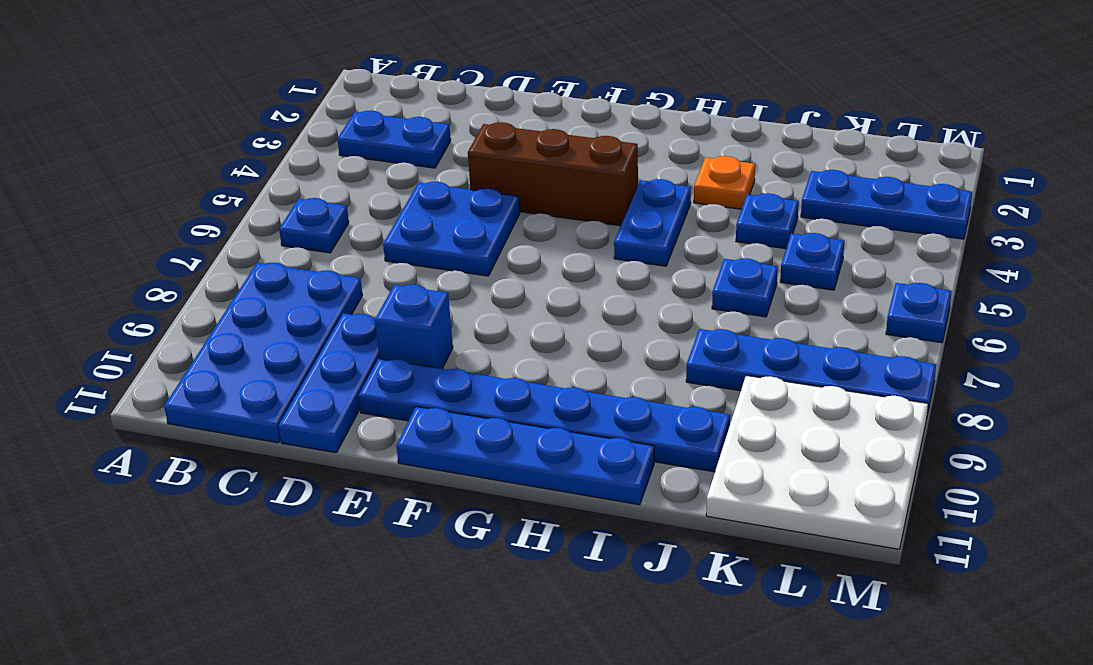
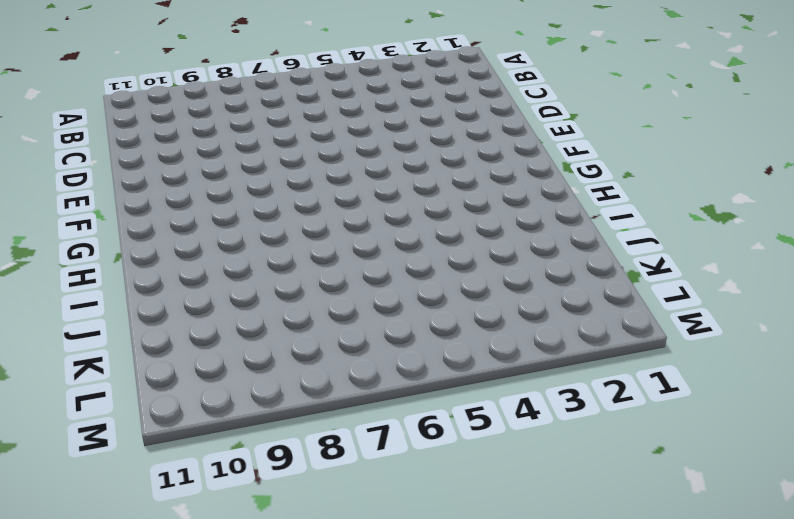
none -> blue 1x2 plate [338,111,451,168]
none -> blue 1x1 plate [279,198,349,253]
none -> blue 2x4 plate [164,263,362,443]

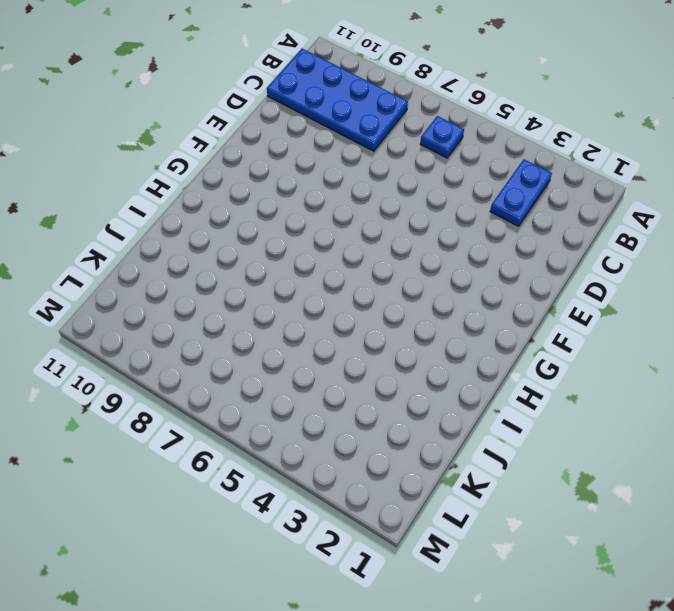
none -> blue 2x2 plate [383,182,520,276]
none -> blue 1x3 plate [279,313,379,453]
none -> brown 1x3 brick [468,122,638,226]

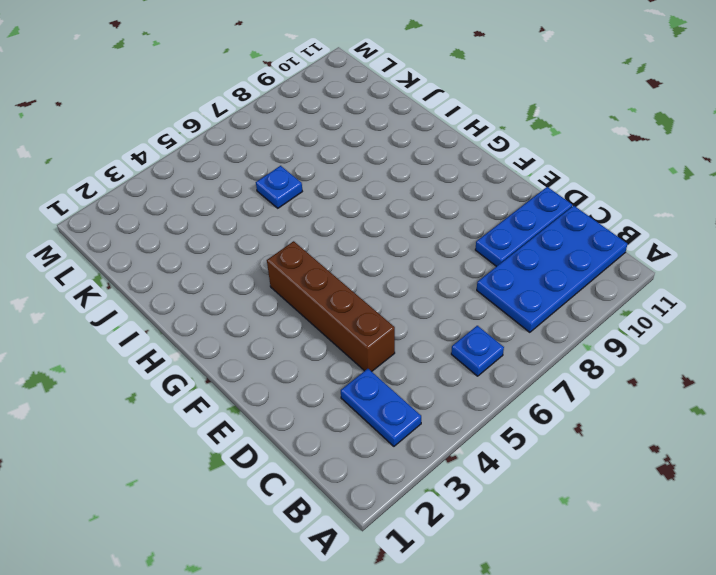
brown 1x4 brick [267,241,395,371] -> brown 1x3 brick [468,122,638,226]
none -> blue 2x2 plate [383,182,520,276]
none -> blue 1x1 brick [375,285,453,369]
none -> blue 1x6 plate [359,359,730,472]

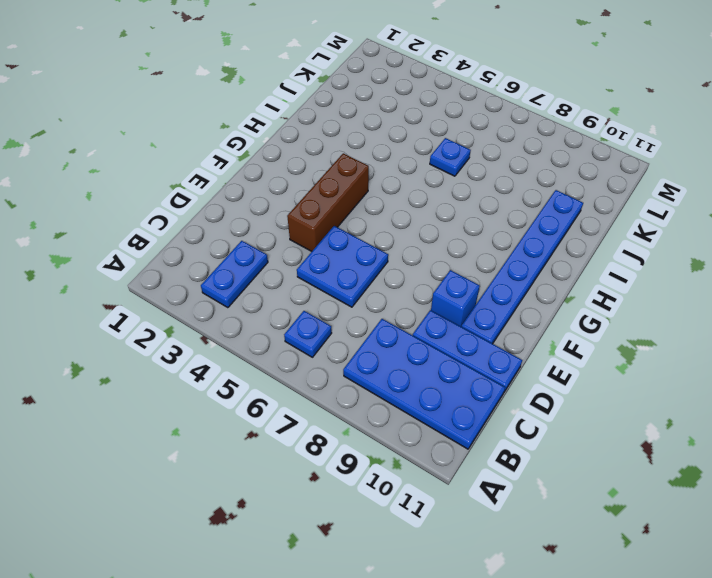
none -> blue 1x4 plate [396,407,654,505]
none -> blue 1x2 plate [614,179,691,266]
none -> orange 1x1 plate [694,156,755,209]

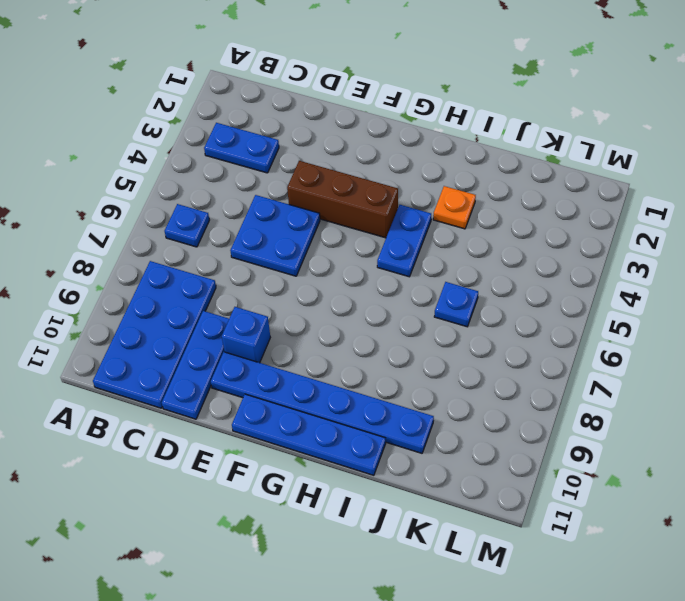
none -> blue 1x1 plate [736,193,799,249]
none -> blue 1x4 plate [686,329,936,415]
none -> blue 1x3 plate [801,170,972,239]

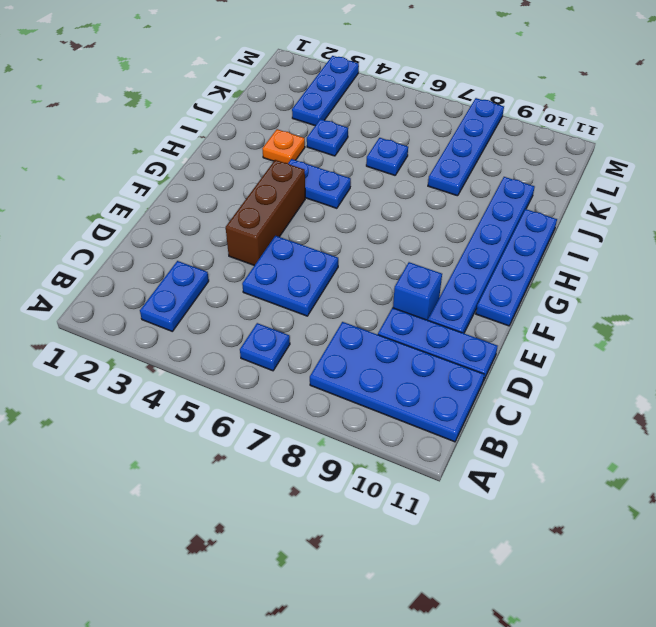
none -> blue 1x1 plate [780,233,844,290]
none -> white 3x3 plate [706,376,928,549]
none -> blue 1x1 plate [886,283,952,343]

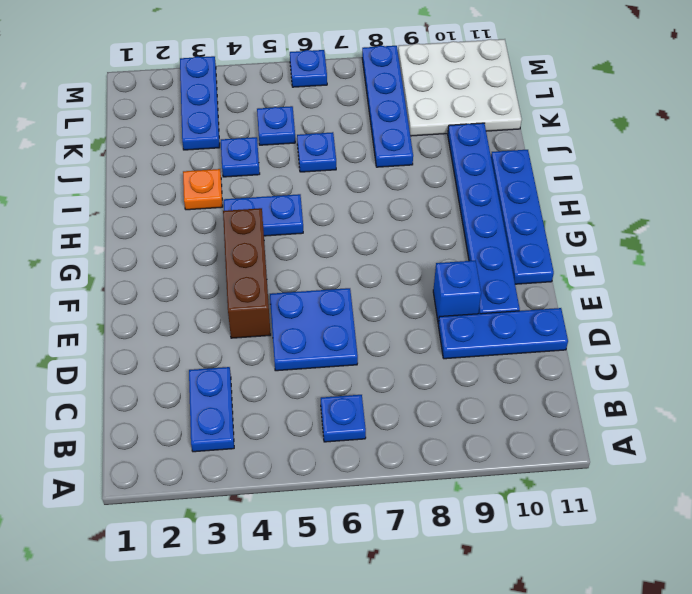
none -> blue 2x4 plate [164,263,362,443]

